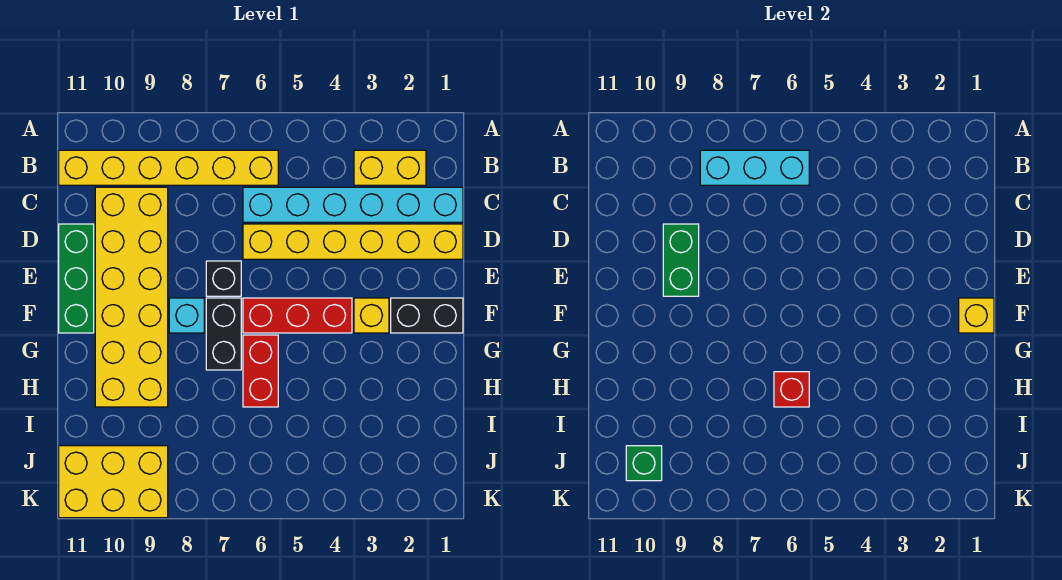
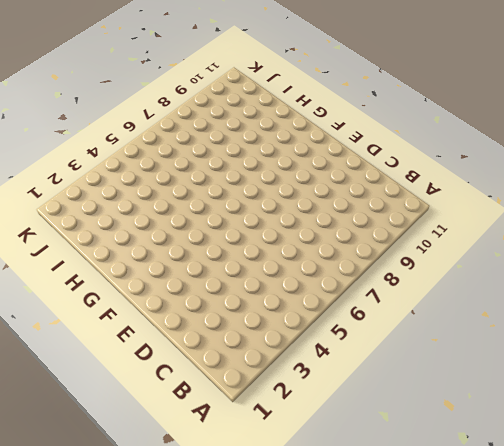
none -> yellow 1x2 brick [354,150,426,185]
none -> yellow 1x6 brick [59,150,278,185]
none -> cyan 1x6 brick [243,187,463,222]

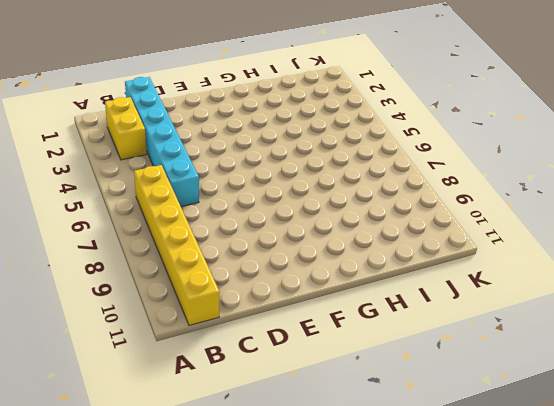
none -> yellow 2x6 brick [95,187,168,407]
none -> yellow 1x6 brick [243,224,463,259]
none -> green 1x3 brick [59,224,94,333]

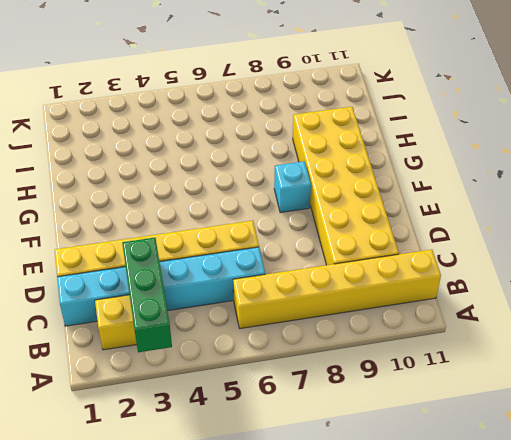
green 1x3 brick [122,238,172,352] -> green 1x3 brick moved to [59,224,94,333]
none -> black 1x1 brick [206,261,241,296]
none -> black 1x2 brick [391,298,463,333]
none -> yellow 1x1 brick [354,298,389,333]

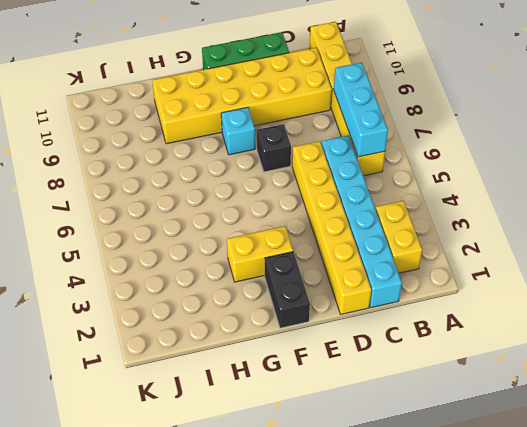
yellow 1x2 brick [227,226,293,282] -> yellow 1x1 brick [354,298,389,333]
none -> red 1x3 brick [243,298,352,333]
none -> black 1x2 brick [206,298,241,370]
none -> red 1x2 brick [243,335,278,407]

